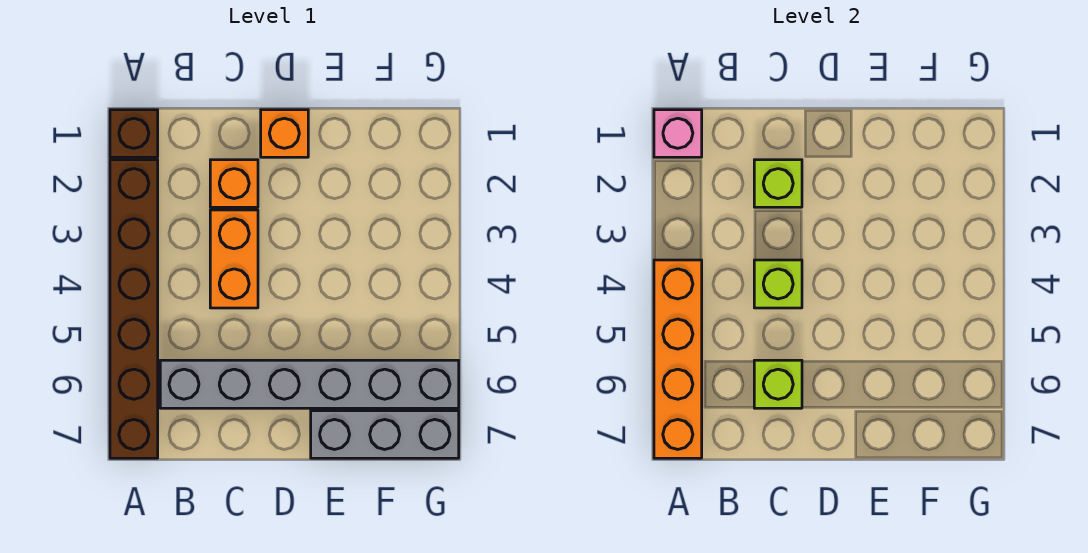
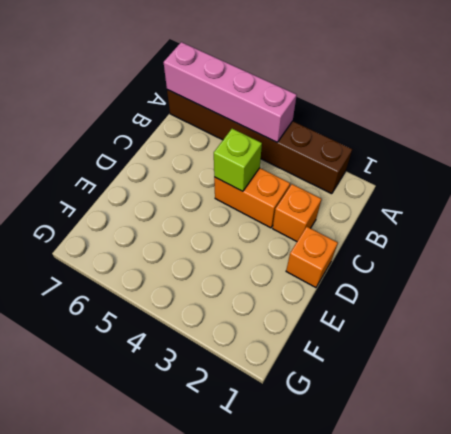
pink 1x4 brick [164,42,297,142] -> orange 1x4 brick [654,260,702,458]
none -> brown 1x1 brick [110,110,158,157]
none -> grey 1x6 brick [160,360,459,408]
none -> grey 1x3 brick [311,411,459,458]

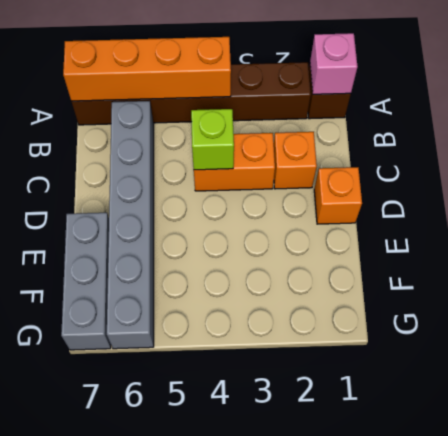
none -> lime 1x1 brick [754,160,802,207]
none -> lime 1x1 brick [754,360,802,408]

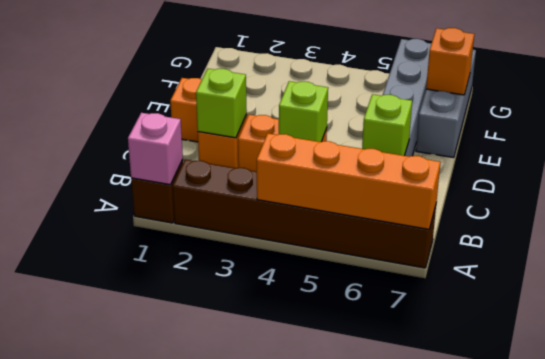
orange 1x1 brick [426,28,474,95] -> none

